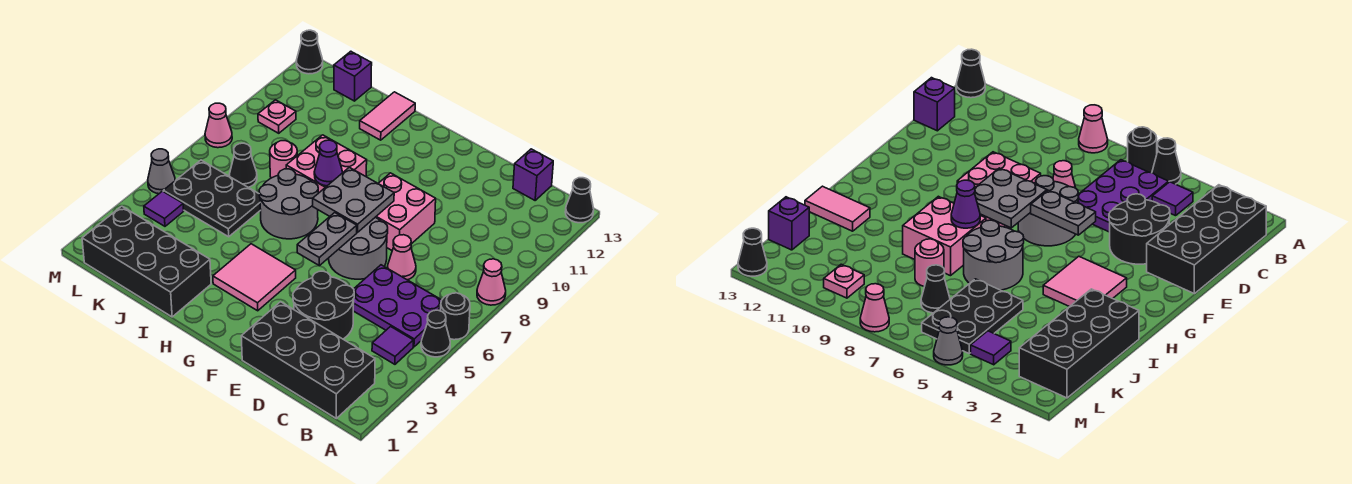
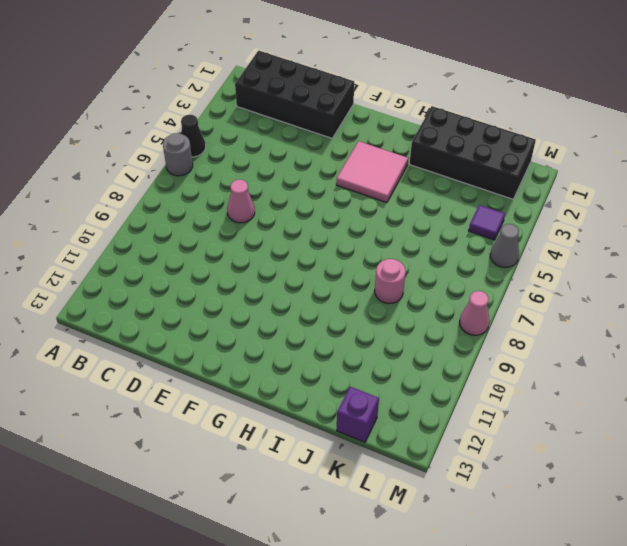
grey 1x1 round brick [163,133,193,176] -> black 1x1 round brick [441,293,470,340]
none -> pink 1x1 cone [477,259,506,305]
none -> black 1x1 cone [565,178,594,223]
none -> purple 1x1 tile [372,327,413,364]

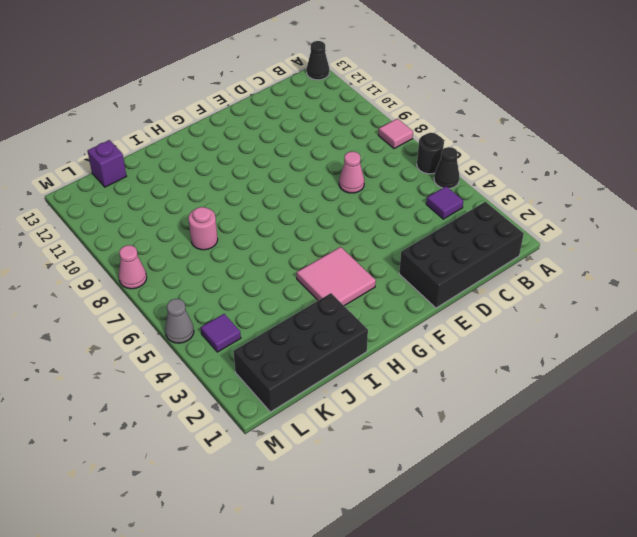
pink 1x1 tile [378,119,413,149] -> pink 1x1 cone [477,259,506,305]
none -> purple 2x3 plate [353,265,442,347]
none -> purple 1x1 brick [513,149,553,200]
none -> black 2x2 round brick [293,271,354,339]

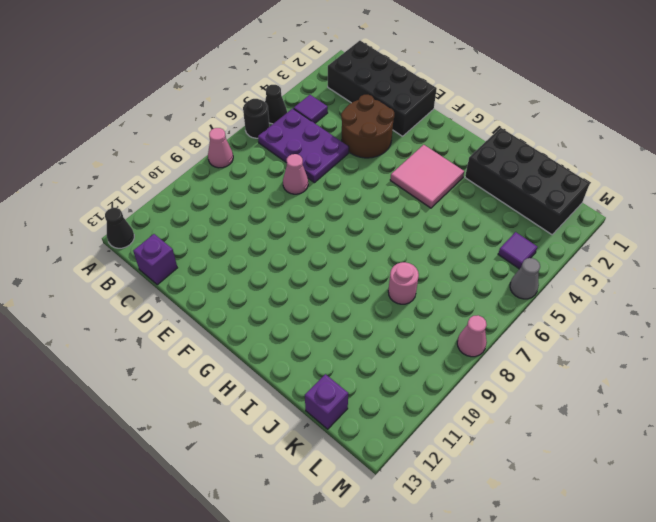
brown 2x2 round brick [341,95,394,158] -> black 2x2 round brick [293,271,354,339]
none -> grey 2x2 round brick [329,217,388,279]
none -> pink 2x2 brick [376,173,436,250]
none -> grey 2x2 round brick [259,169,318,239]

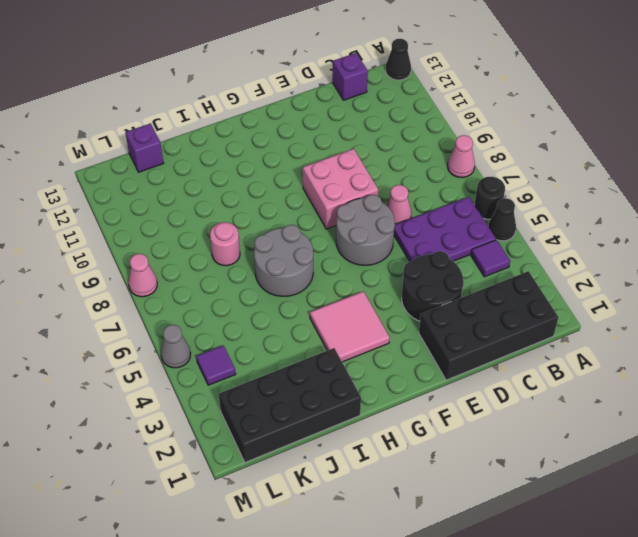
none -> pink 2x2 brick [286,135,367,193]
none -> pink 1x2 tile [360,92,415,140]
none -> black 2x3 plate [163,160,261,237]

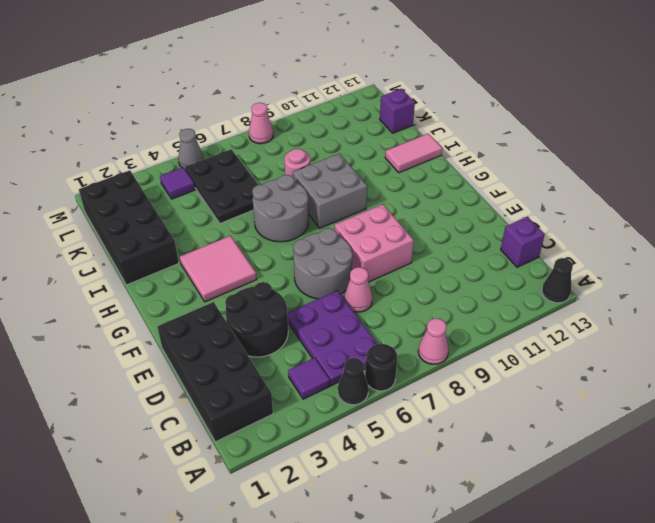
grey 2x2 brick [293,153,367,228] -> pink 2x2 brick [286,135,367,193]
none -> black 1x1 cone [230,143,257,187]
none -> pink 1x1 plate [258,100,296,133]
none -> black 1x1 cone [296,30,323,74]

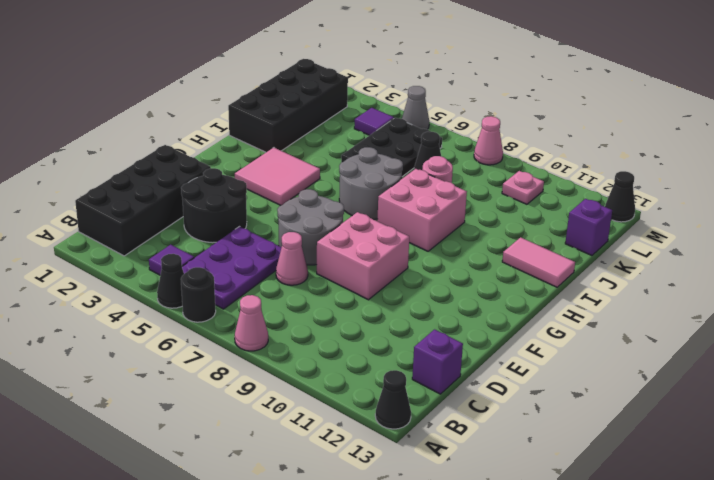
none -> grey 1x2 plate [297,213,357,266]
none -> grey 2x2 plate [313,167,394,232]
none -> purple 1x1 cone [314,140,342,186]

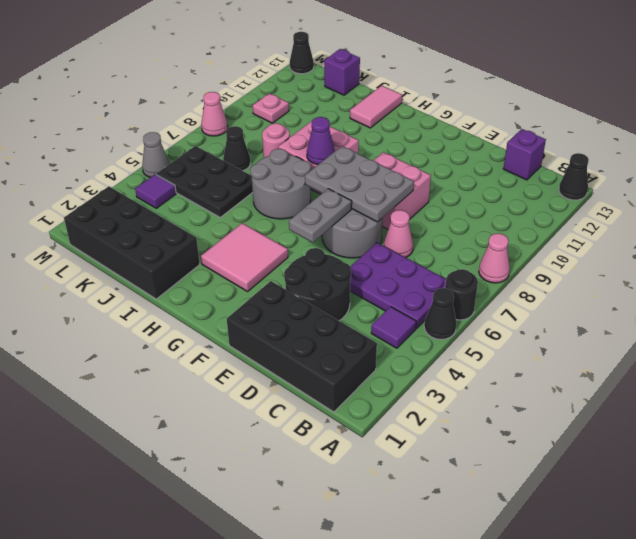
grey 2x3 plate [305,146,414,222] -> grey 2x2 plate [313,167,394,232]

